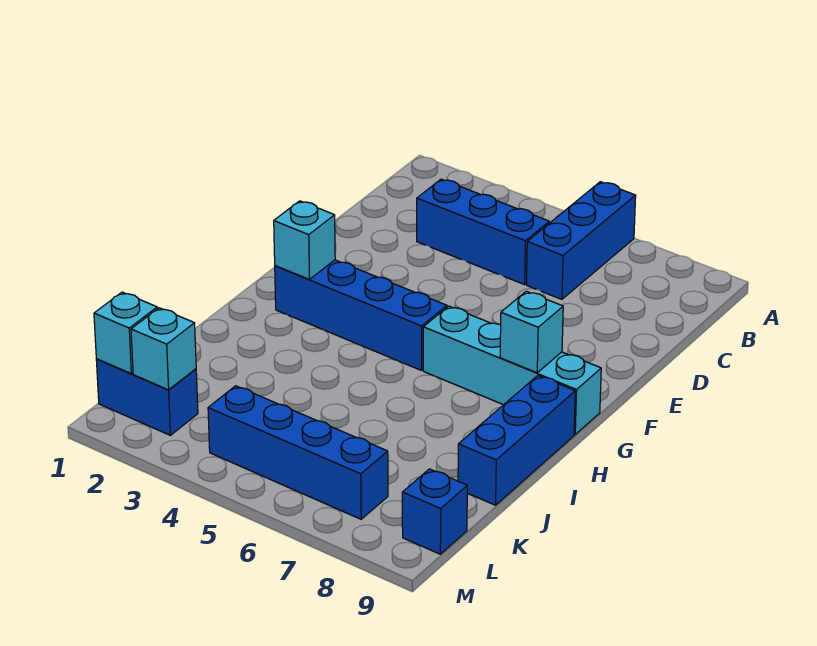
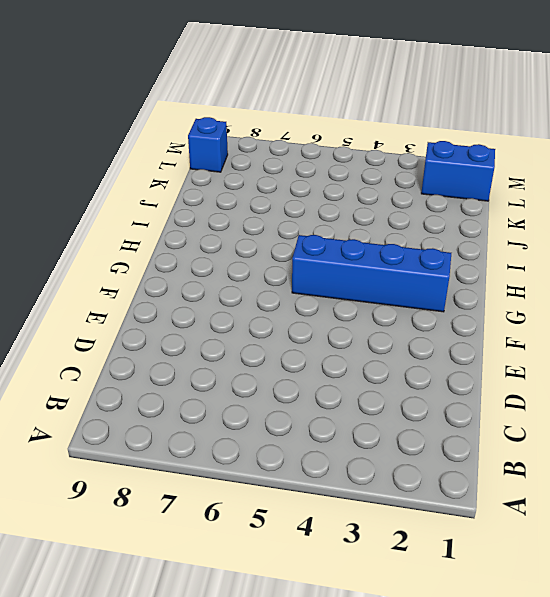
none -> blue 1x3 brick [526,182,636,299]
none -> blue 1x3 brick [417,179,549,285]
none -> cyan 1x4 brick [423,306,601,434]

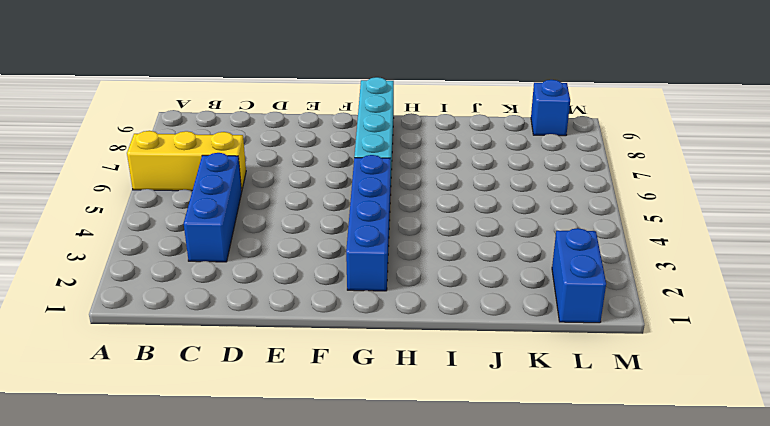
yellow 1x3 brick [127,131,246,191] -> blue 1x3 brick [526,182,636,299]
none -> blue 1x3 brick [458,376,575,505]
none -> blue 1x4 brick [208,386,388,519]
none -> cyan 1x1 brick [274,201,335,279]

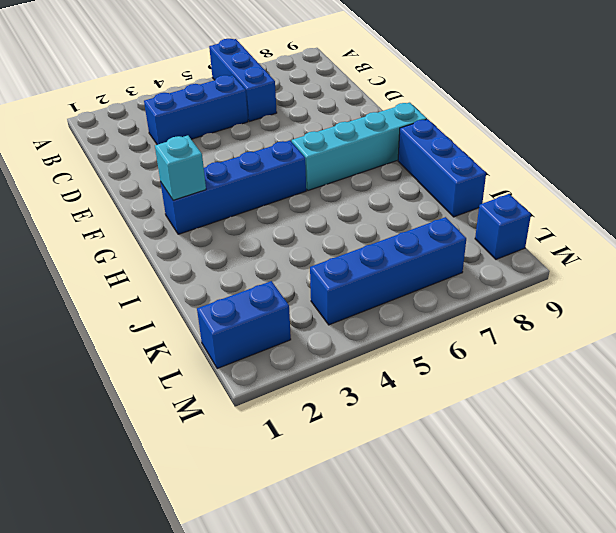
none -> cyan 1x1 brick [500,291,563,373]
none -> cyan 1x1 brick [94,292,157,374]
none -> cyan 1x1 brick [131,308,196,390]

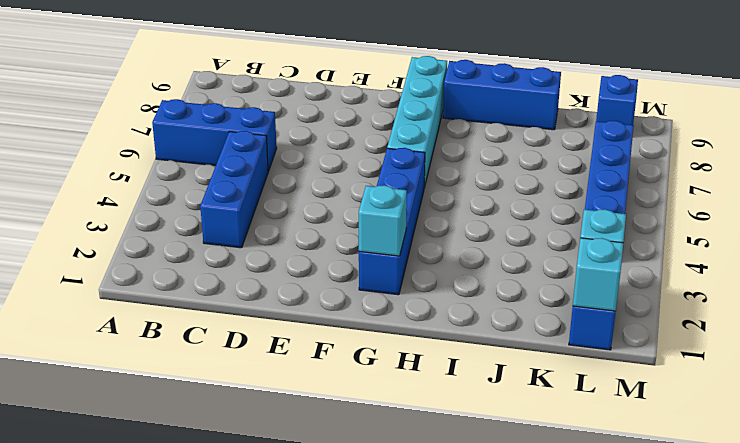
none -> cyan 1x1 brick [500,291,563,373]

